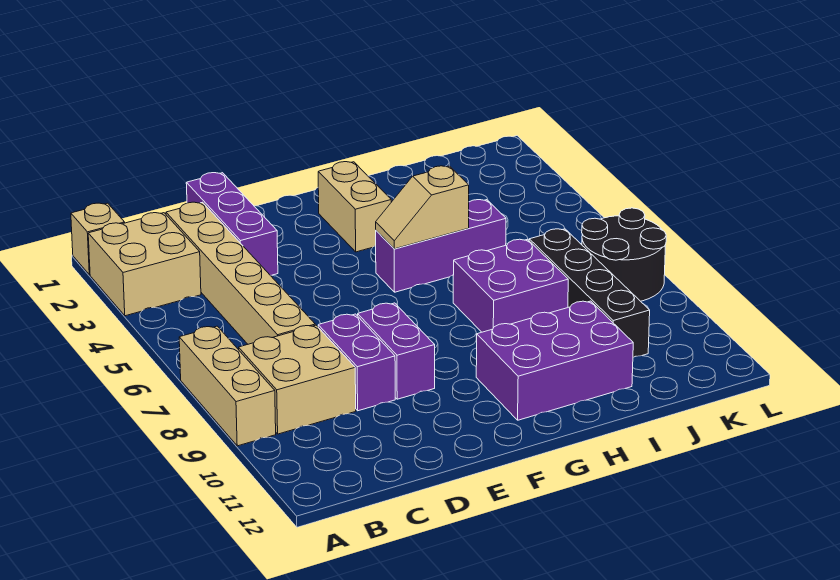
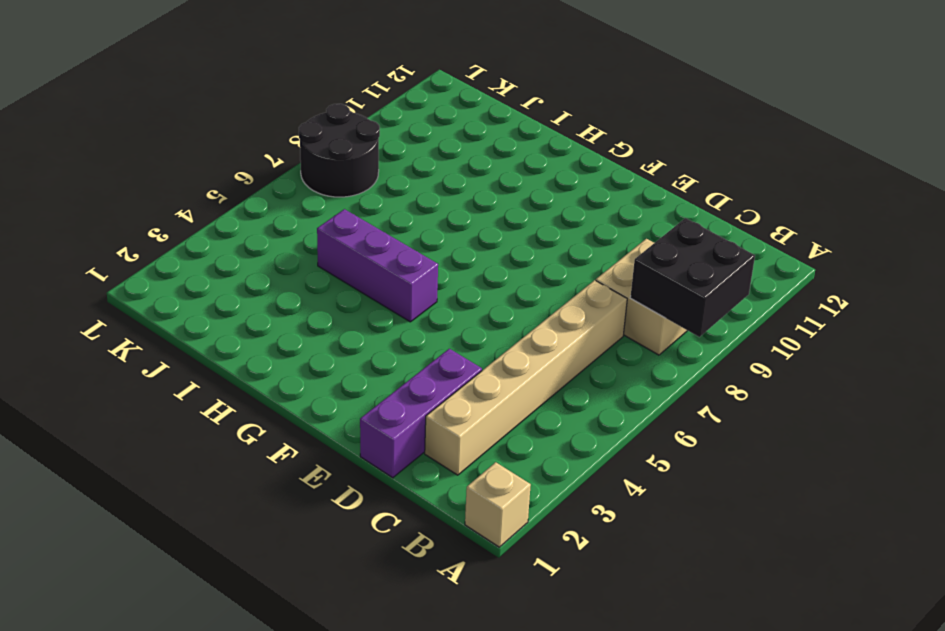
black 2x2 brick [630,218,755,337] -> none
none -> tan 2x2 brick [88,213,201,316]
none -> tan 1x3 brick [179,326,276,446]
none -> purple 1x2 brick [318,314,395,411]

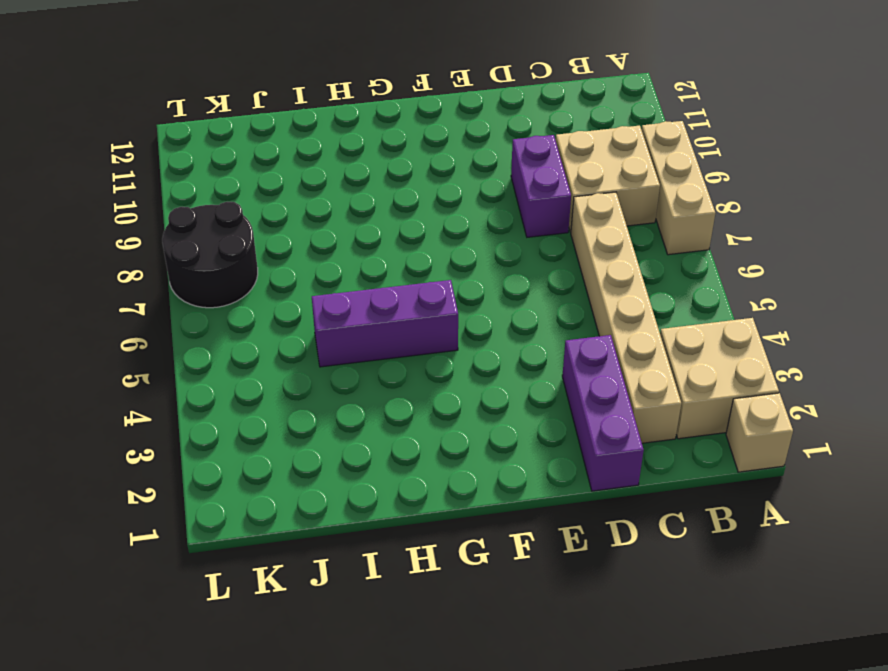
none -> purple 1x2 brick [358,303,435,399]
none -> tan 1x2 brick [318,162,391,252]
none -> purple 2x3 brick [476,301,633,420]

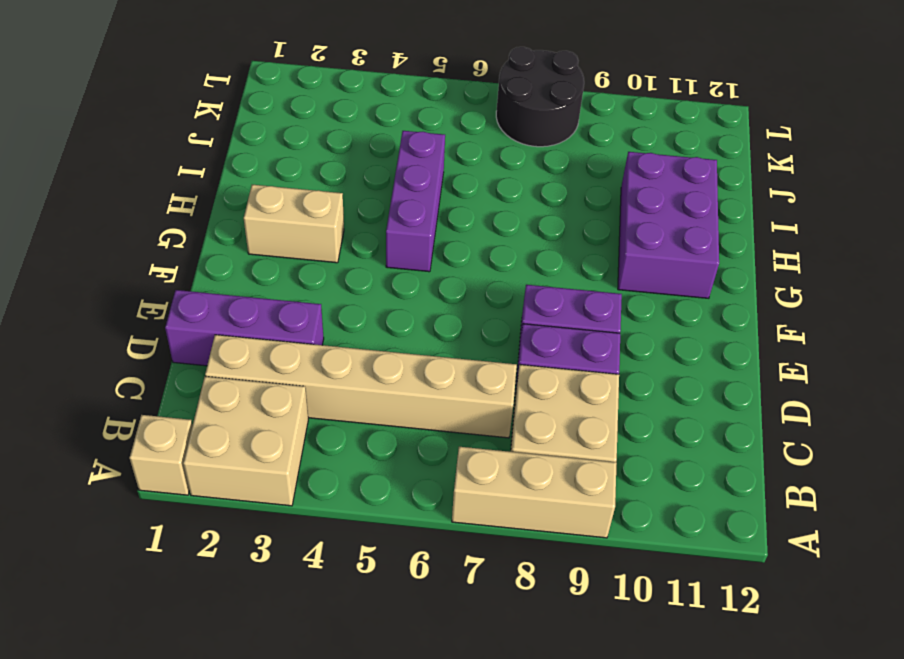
none -> purple 2x2 brick [453,239,568,332]
none -> black 1x4 brick [529,229,650,357]
none -> tan 1x2 slope [376,166,469,249]

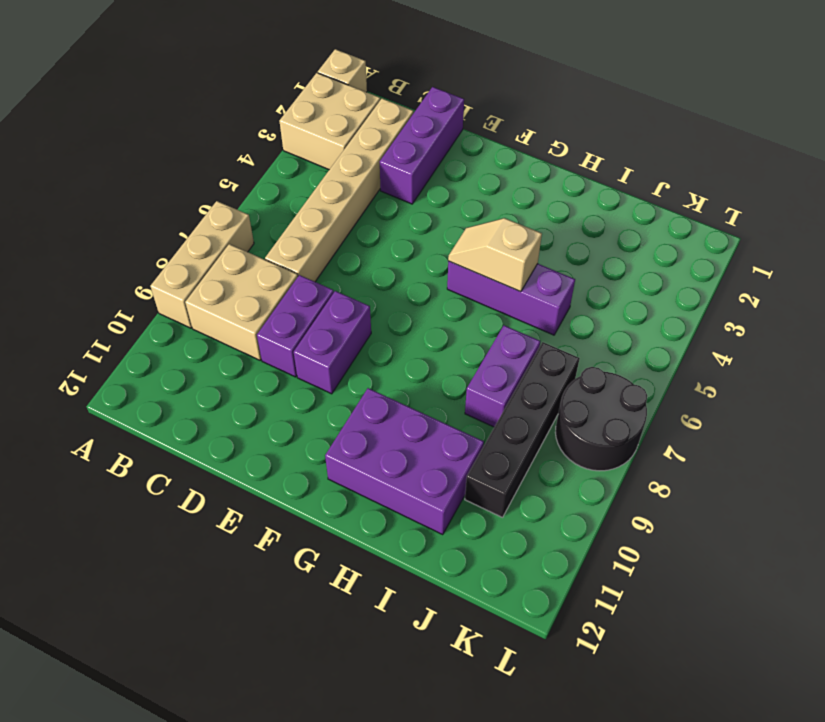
purple 1x2 brick [465,325,540,427] -> purple 2x2 brick [453,239,568,332]
none -> tan 1x2 brick [318,162,391,252]

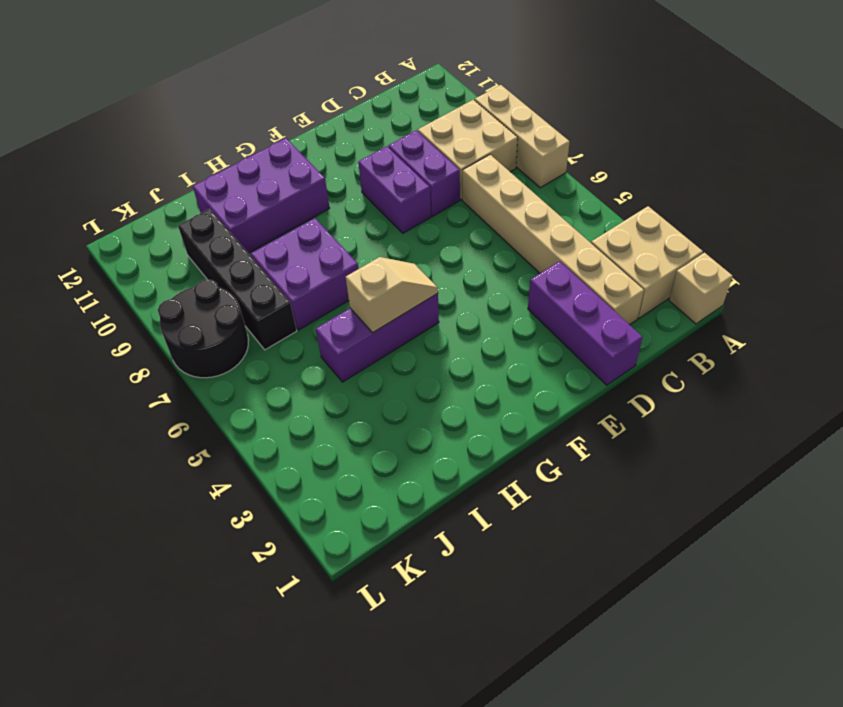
none -> tan 1x2 brick [318,162,391,252]

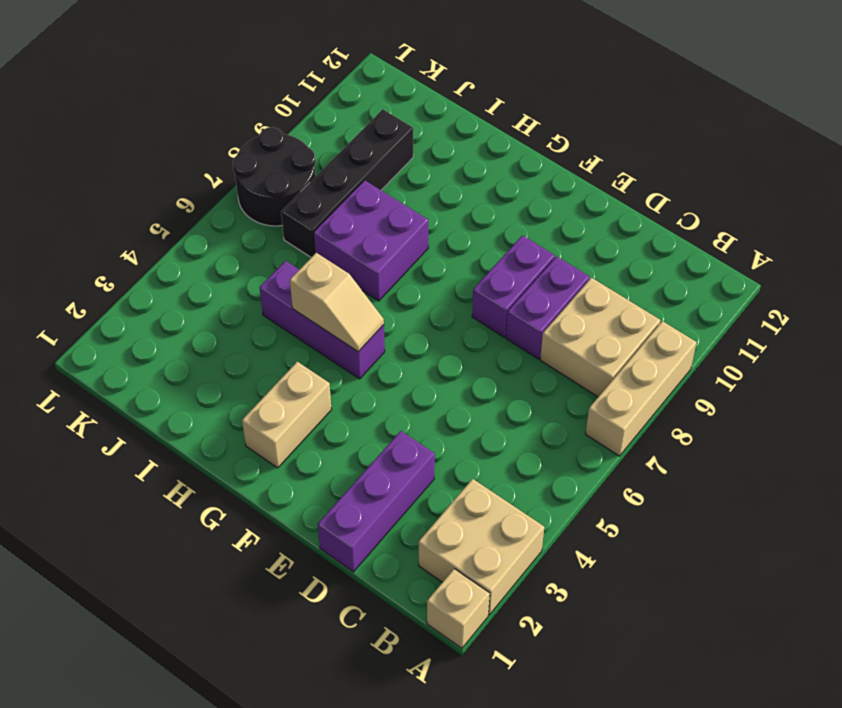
none -> tan 1x6 brick [166,202,315,344]
none -> purple 2x3 brick [476,301,633,420]

